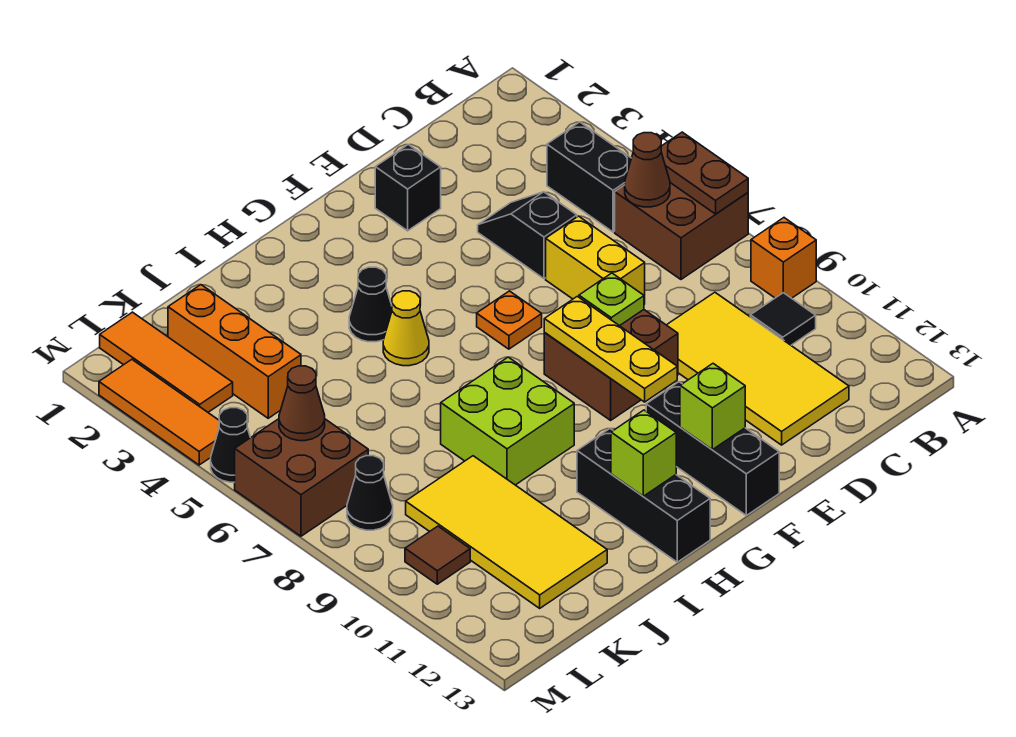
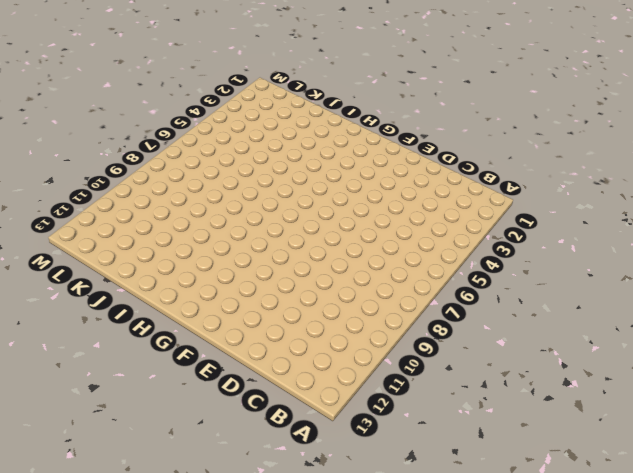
none -> brown 2x2 brick [615,183,748,279]
none -> orange 1x1 brick [751,218,816,298]
none -> black 1x2 brick [547,122,631,232]
none -> black 1x1 tile [750,293,816,345]

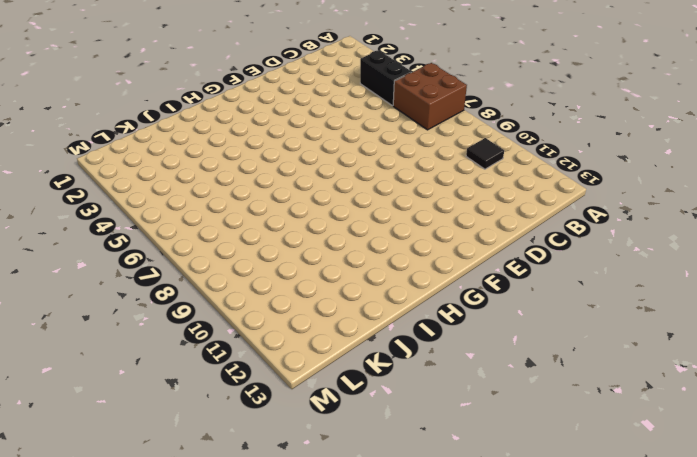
none -> orange 1x1 brick [751,218,816,298]
none -> yellow 2x4 tile [667,292,849,445]
none -> black 1x2 slope [478,192,577,279]
none -> yellow 1x2 brick [546,216,645,304]

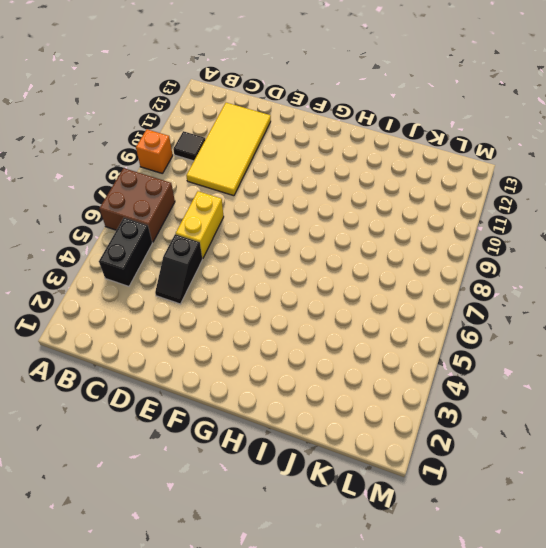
none -> black 1x1 brick [375,145,441,231]
none -> brown 2x2 brick [544,310,678,420]
none -> orange 1x1 plate [477,291,542,349]
none -> black 1x3 brick [646,382,779,515]

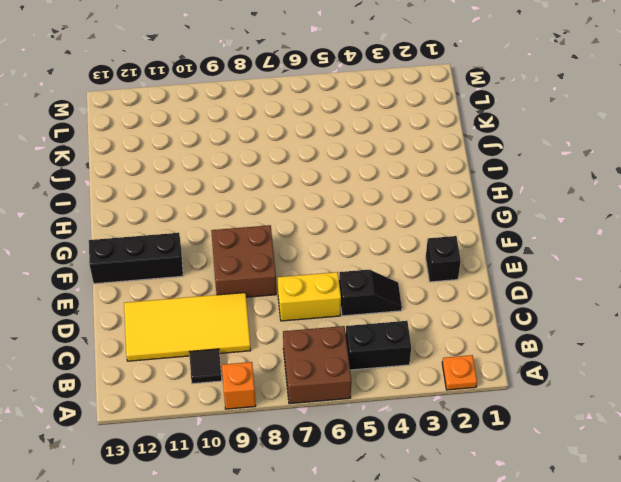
orange 1x1 plate [442,355,477,390] -> orange 1x1 plate moved to [477,291,542,349]
none -> black 1x1 cone [349,267,392,342]
none -> yellow 1x1 cone [383,291,429,366]
none -> lime 2x2 brick [441,357,574,485]
none -> black 1x3 brick [577,429,710,562]

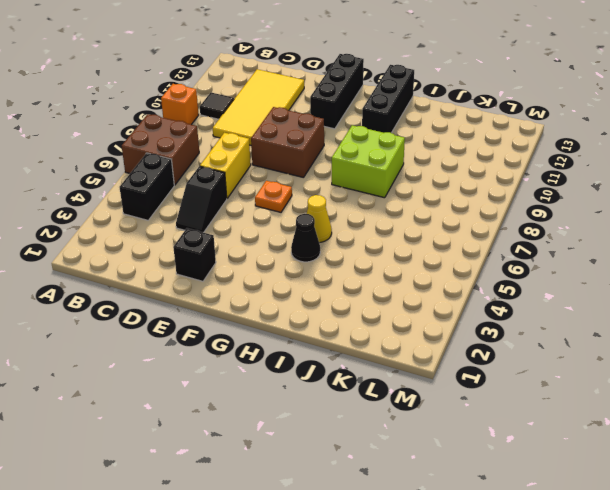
none -> yellow 2x4 tile [406,456,607,608]
none -> orange 1x3 brick [168,285,301,418]
none -> orange 1x3 tile [100,312,233,412]
none -> brown 2x2 brick [235,419,368,536]

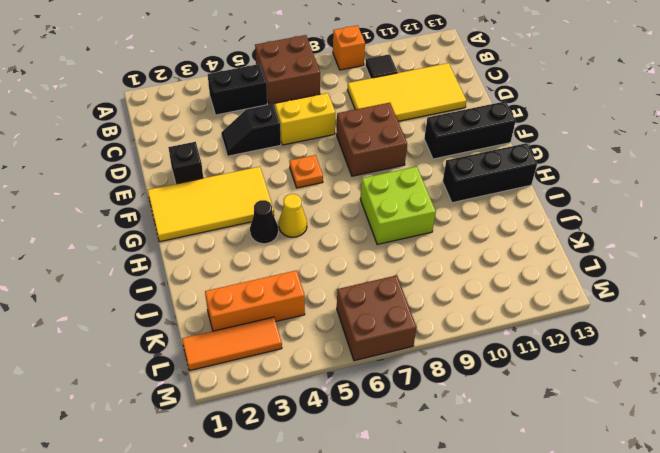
yellow 2x4 tile [147,167,274,242] -> yellow 2x4 tile moved to [406,456,607,608]
none -> black 1x1 cone [347,456,393,530]
none -> brown 1x1 tile [405,526,470,584]
none -> orange 1x3 tile [99,360,219,465]
none -> black 1x1 cone [211,408,250,482]

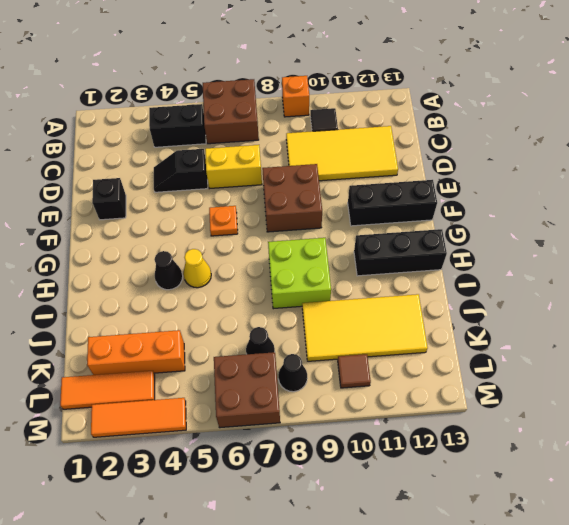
black 1x1 cone [246,327,275,354] -> black 1x1 cone moved to [211,408,250,482]
none -> brown 1x2 plate [661,132,748,214]
none -> brown 1x1 cone [625,133,670,207]
none -> lime 1x1 plate [579,273,644,326]
none -> yellow 1x3 plate [544,296,677,402]

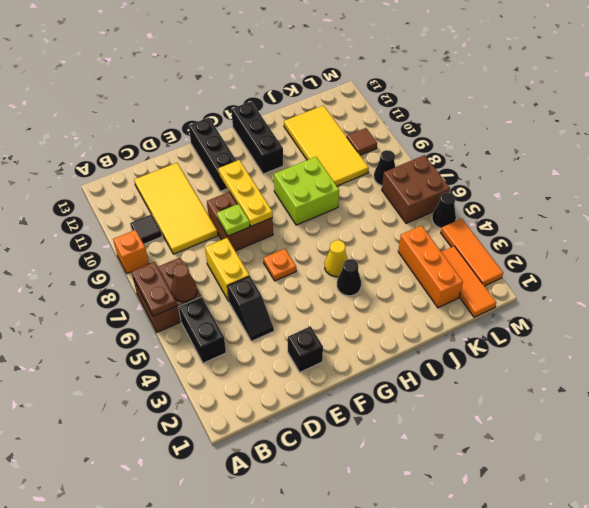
none -> lime 1x1 brick [680,364,745,450]
none -> lime 1x1 brick [611,410,676,496]
none -> brown 1x1 cone [279,366,325,441]

